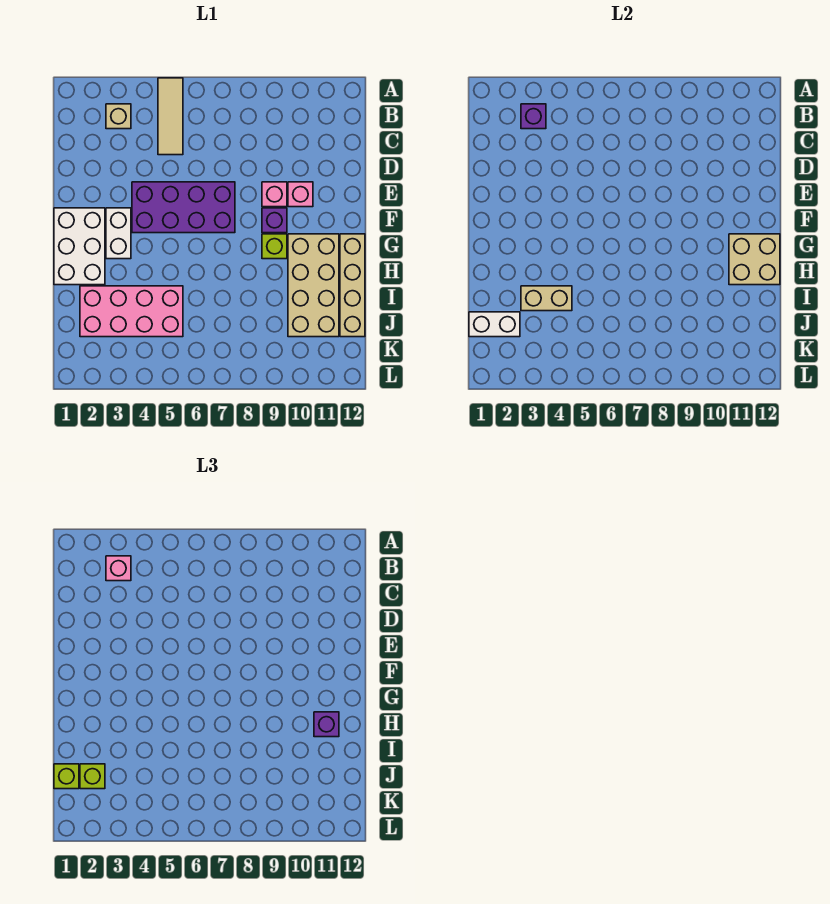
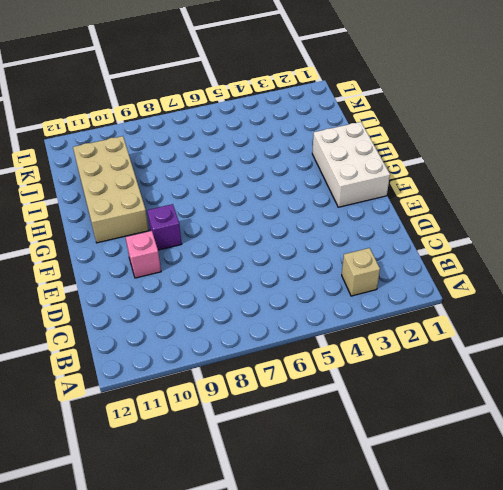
none -> tan 1x3 tile [158,78,183,155]
none -> purple 2x4 brick [132,182,235,233]
none -> pink 1x1 brick [262,182,287,207]

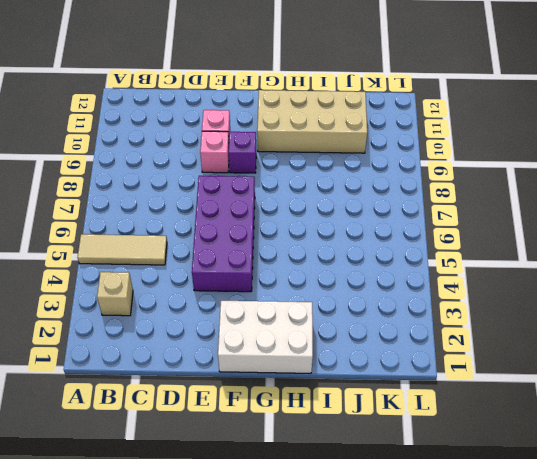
none -> white 1x2 brick [106,208,131,259]
none -> lime 1x1 brick [262,234,287,259]
none -> tan 1x4 brick [340,234,365,337]

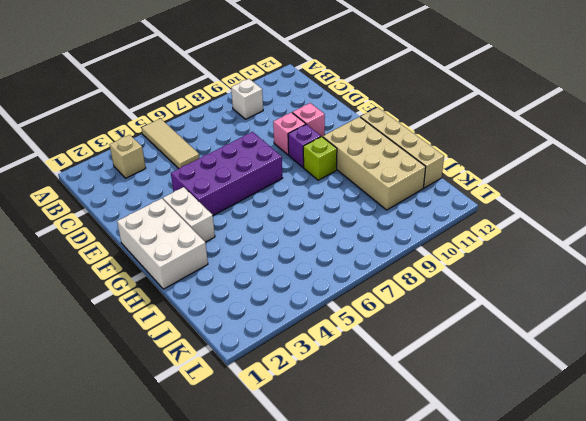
white 1x1 brick [231,79,263,119] -> none
none -> pink 2x4 brick [80,286,183,337]
none -> purple 1x1 brick [521,104,546,129]
none -> tan 2x2 brick [729,234,780,285]

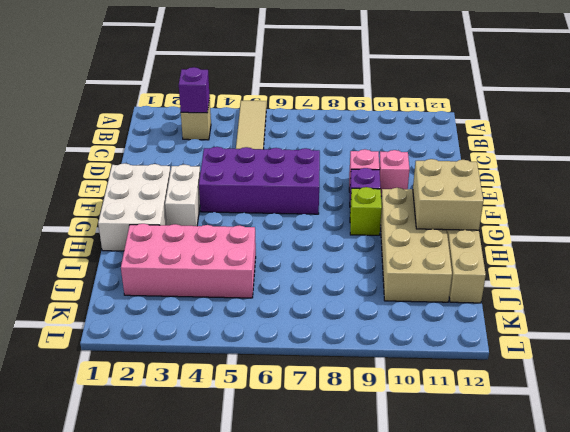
none -> tan 1x2 brick [521,286,572,311]
none -> white 1x2 brick [469,312,520,337]
none -> pink 1x1 brick [106,556,131,581]

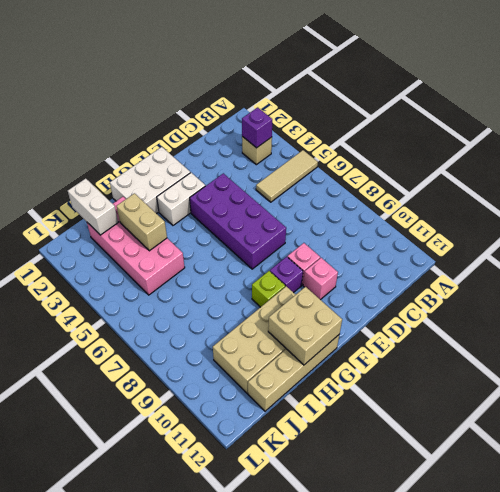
none -> pink 1x1 brick [106,556,131,581]
none -> purple 1x1 brick [314,712,339,737]
none -> lime 1x1 brick [54,764,79,789]

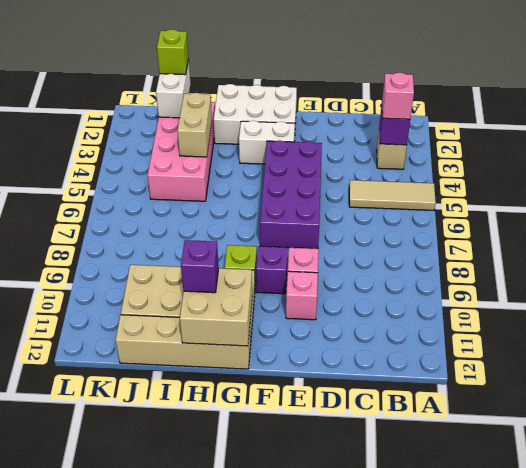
none -> lime 1x1 brick [80,764,105,789]

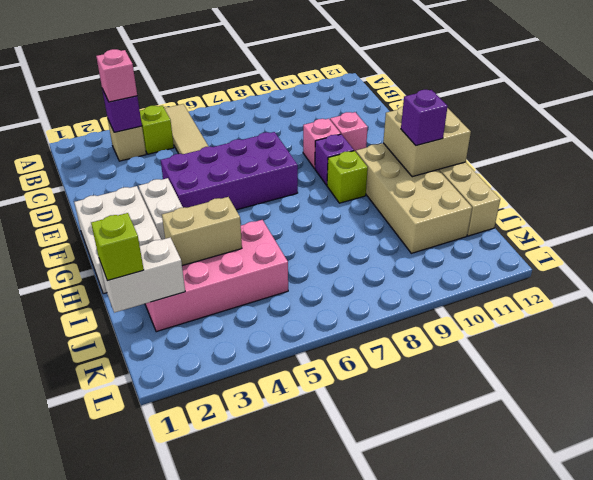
lime 1x1 brick [140,106,174,154] -> lime 1x1 brick moved to [80,764,105,789]

